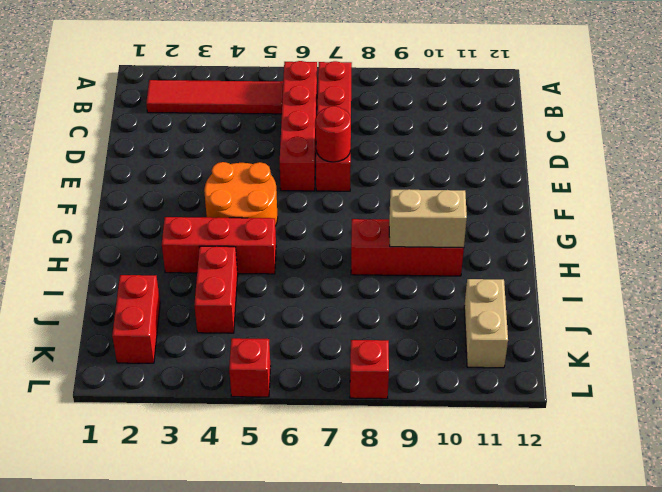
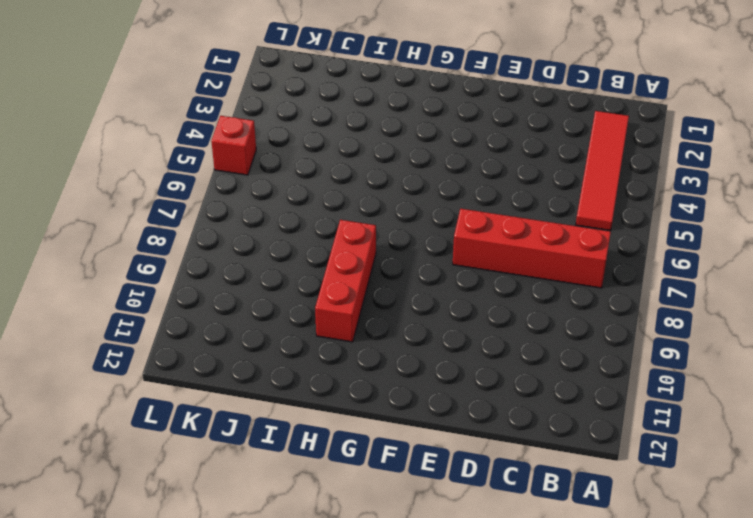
none -> red 1x4 brick [280,61,317,191]
none -> orange 2x2 round brick [204,162,278,226]
none -> red 1x3 brick [162,217,276,274]

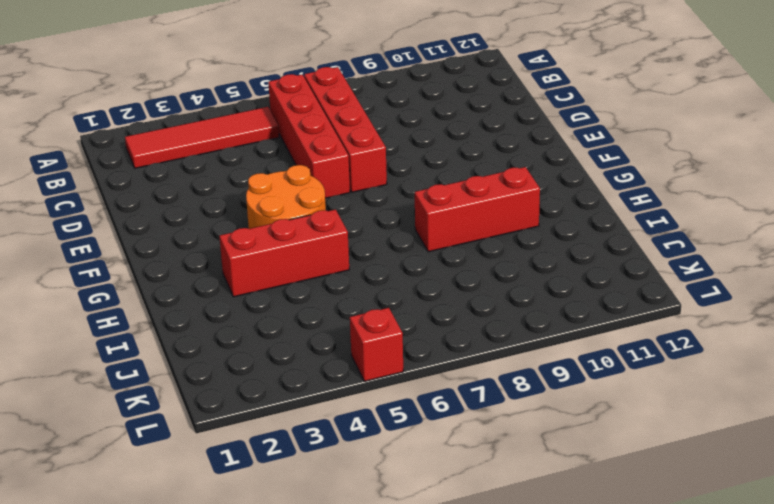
none -> red 1x2 brick [194,246,238,333]
none -> red 1x2 brick [112,275,160,363]
none -> tan 1x2 brick [464,279,508,368]

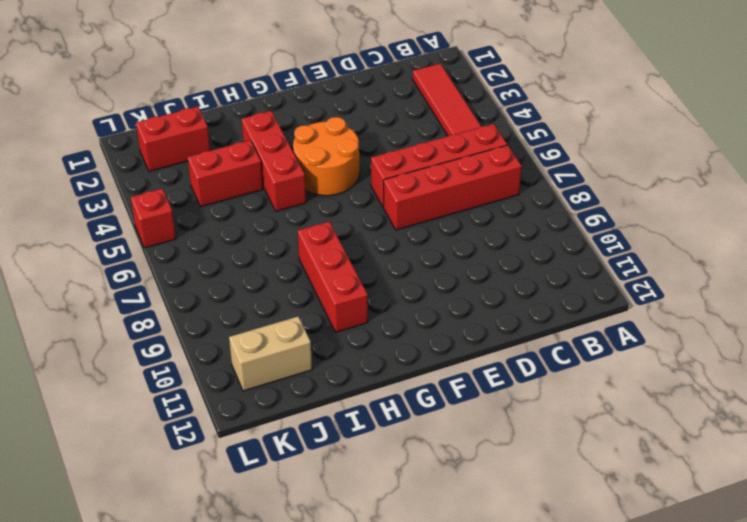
none -> red 1x1 brick [350,340,389,399]
none -> red 1x1 round brick [316,106,351,162]
none -> tan 1x2 brick [389,189,467,248]

